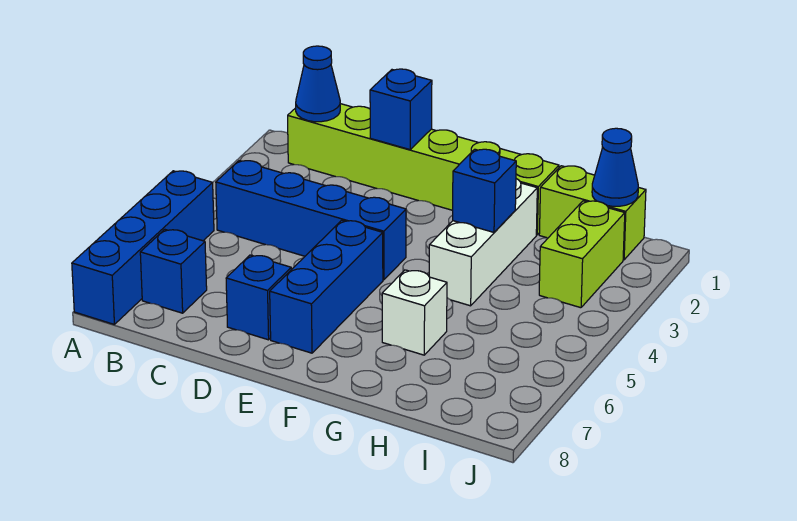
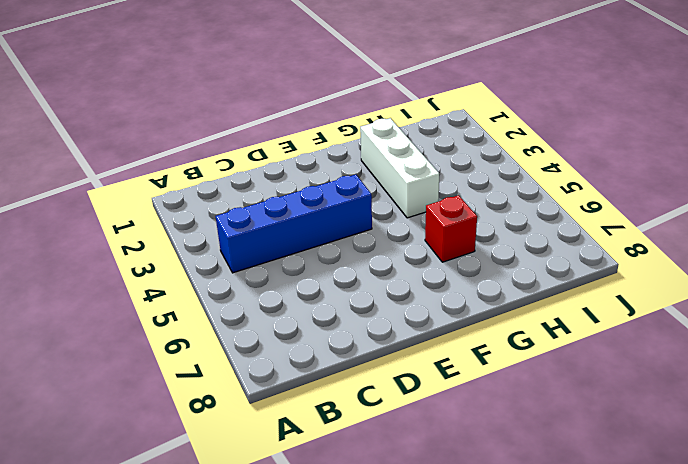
red 1x1 brick [425,195,477,262] -> white 1x1 brick [382,270,447,355]
none -> blue 1x4 brick [72,171,214,324]
none -> lime 1x6 brick [288,104,559,235]
none -> blue 1x1 brick [140,230,207,313]

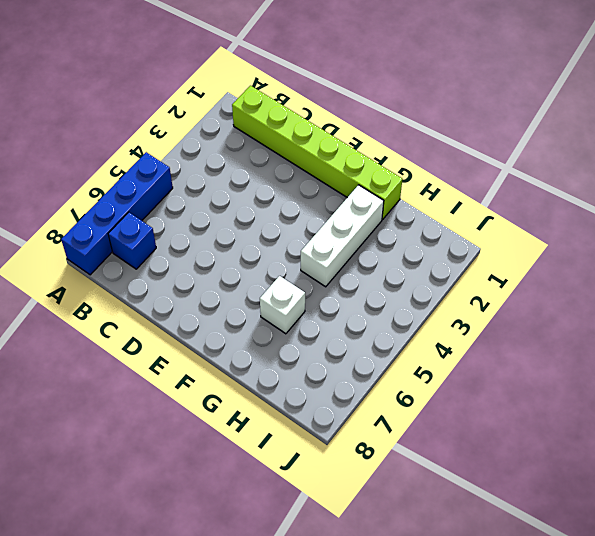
none -> blue 1x4 brick [216,161,406,280]
none -> blue 1x1 brick [226,255,291,340]
none -> blue 1x3 brick [270,220,383,353]

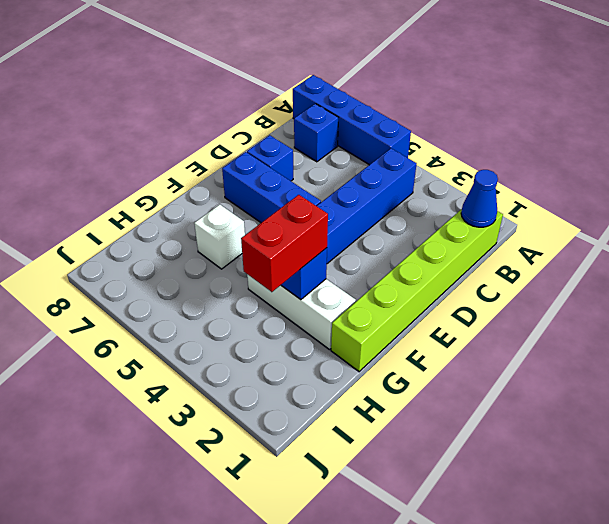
red 1x2 brick [241,195,328,292] -> none
none -> lime 1x2 brick [539,166,646,260]
none -> lime 1x2 brick [539,201,625,308]
none -> blue 1x1 brick [370,69,432,150]

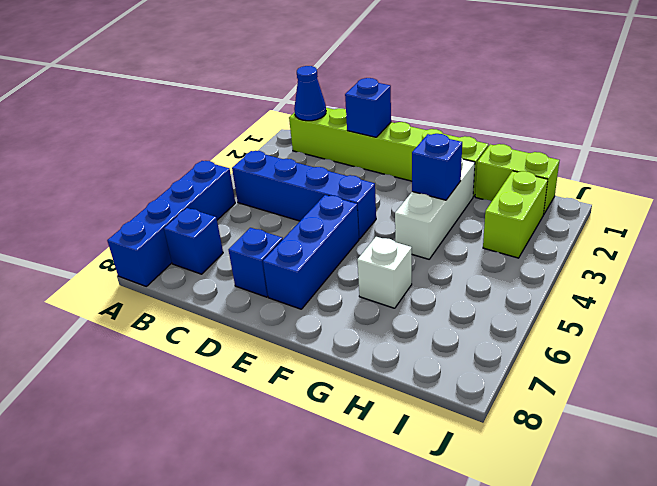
none -> blue 1x1 cone [592,128,638,206]

